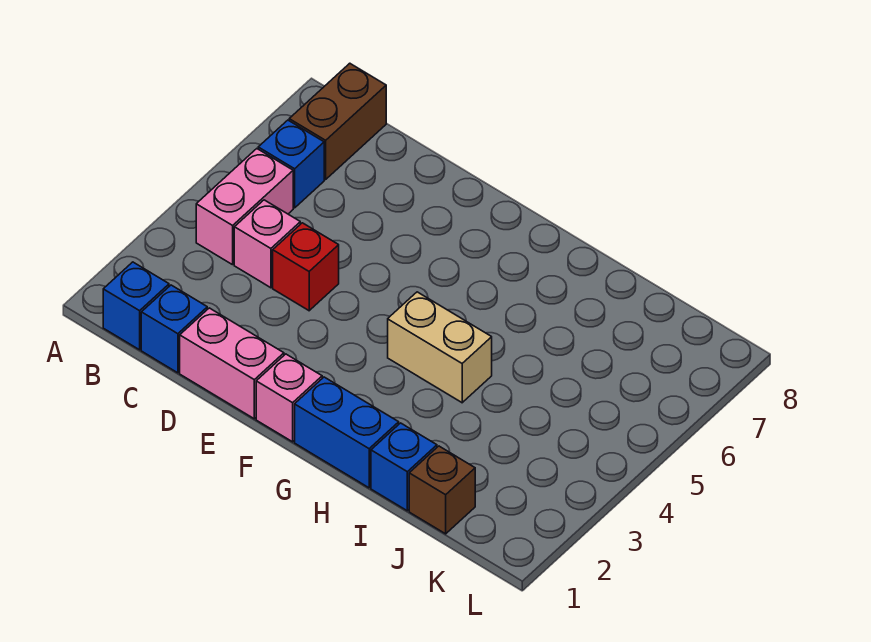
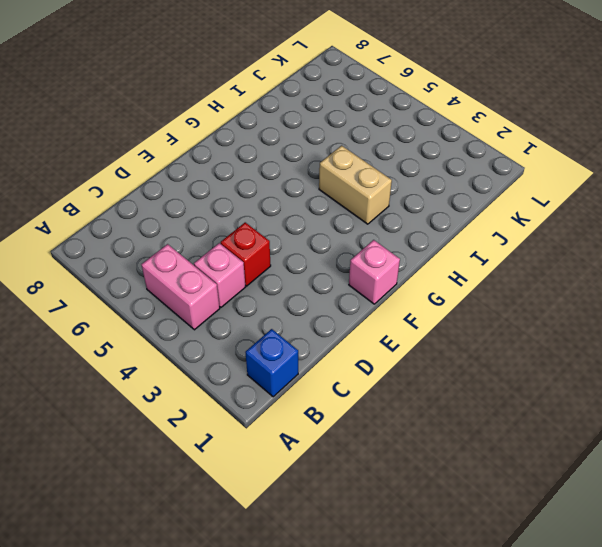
tan 1x2 brick [319,146,392,224] -> tan 1x2 brick turned to [388,292,492,403]
none -> blue 1x1 brick [258,120,324,208]
none -> brown 1x2 brick [289,63,386,179]
none -> blue 1x1 brick [141,285,207,373]

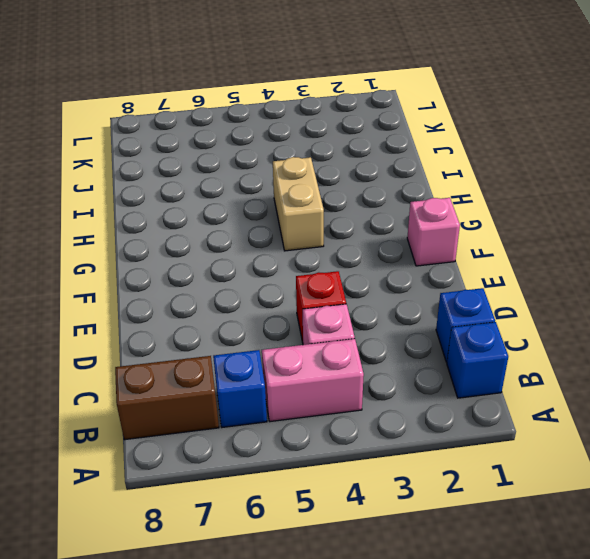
none -> pink 1x2 brick [180,308,284,419]
none -> blue 1x2 brick [295,377,399,488]
none -> blue 1x1 brick [371,423,437,511]

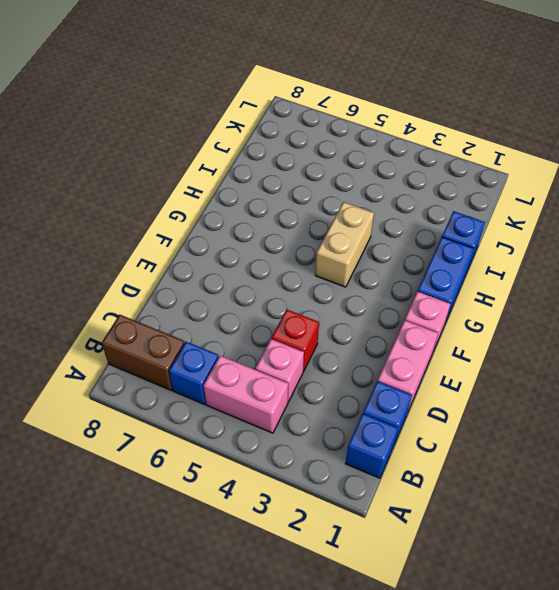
none -> brown 1x1 brick [409,446,475,534]

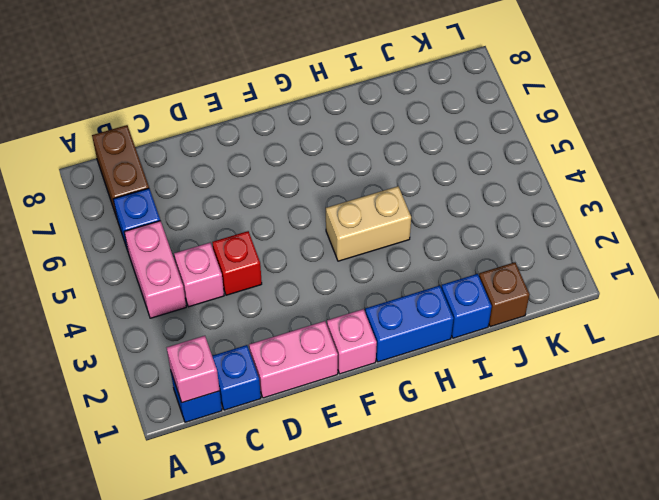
pink 1x1 brick [167,336,220,403] -> none

